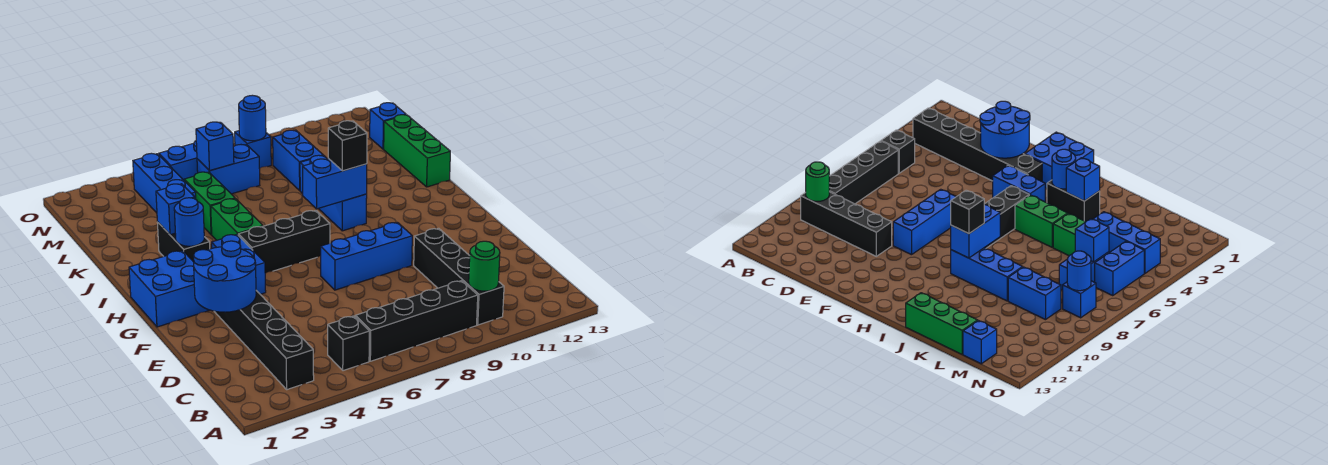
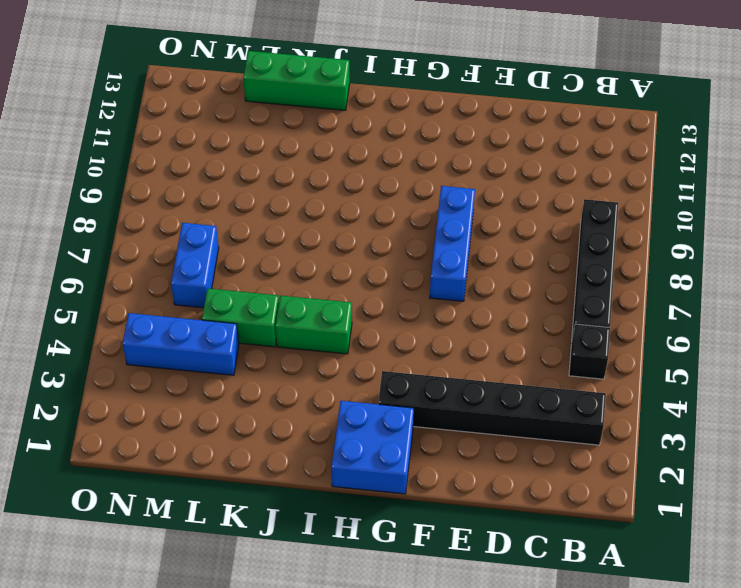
none -> black 1x4 brick [414,228,504,325]
none -> blue 1x2 brick [211,234,266,294]
none -> black 1x3 brick [238,211,330,273]

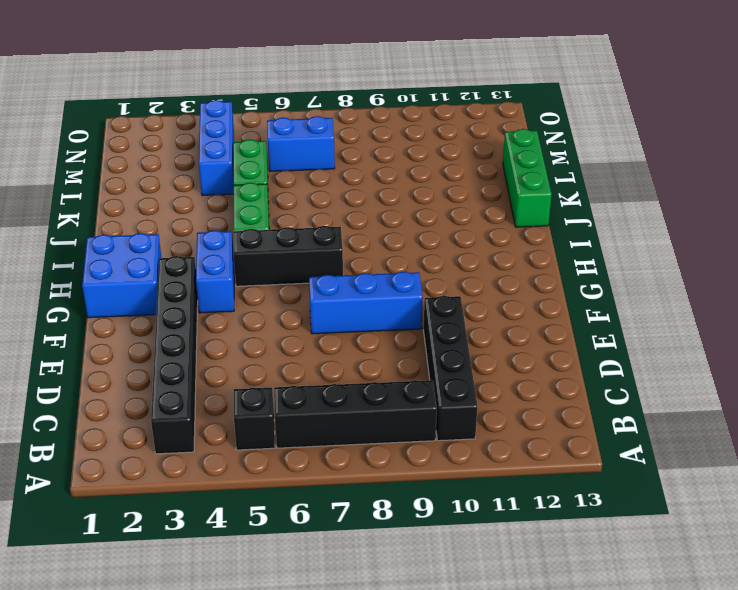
none -> black 1x2 brick [157,222,210,262]
none -> blue 1x3 brick [300,155,367,231]
none -> blue 1x2 brick [273,130,323,190]

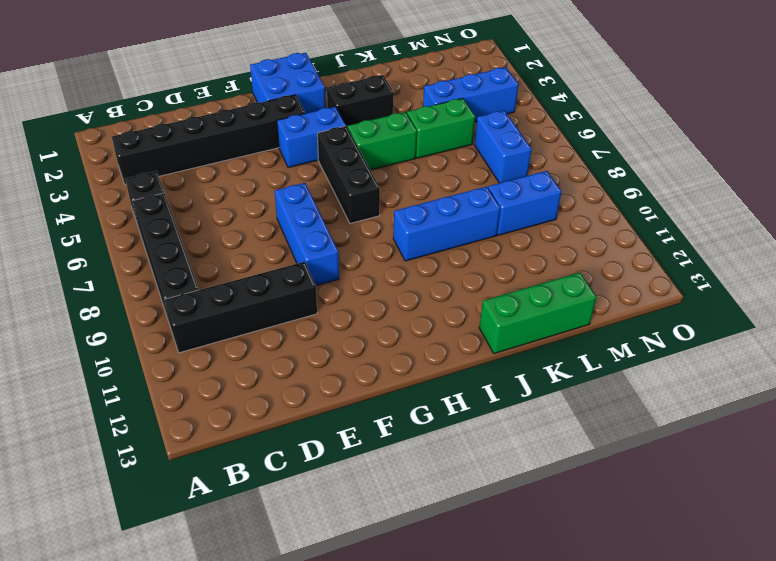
none -> blue 1x1 brick [370,103,406,149]
none -> blue 1x2 brick [159,141,198,180]
none -> blue 1x1 brick [235,131,271,168]

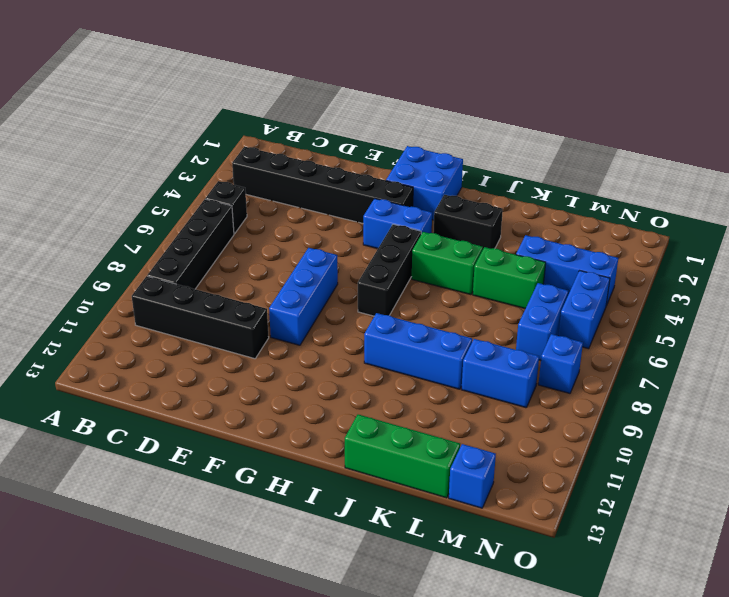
none -> green 1x1 round brick [469,241,500,291]
none -> blue 2x2 round brick [194,241,256,312]
none -> blue 1x1 round brick [174,198,204,246]

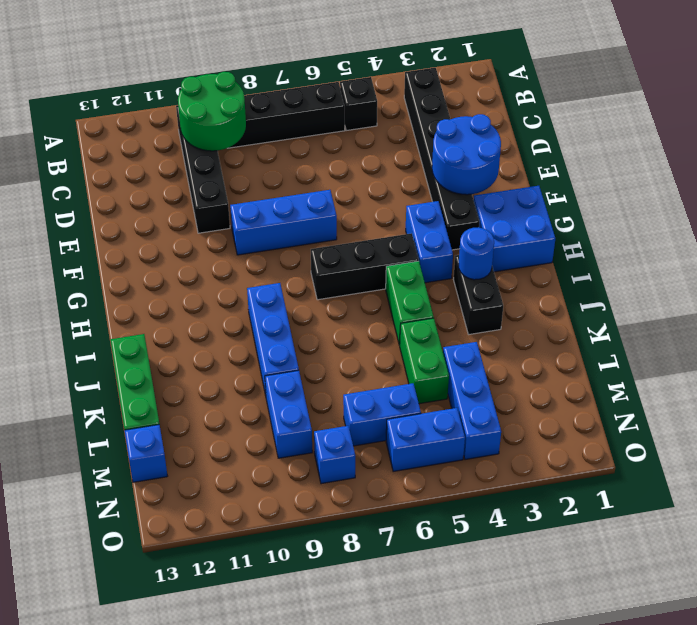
green 2x2 round brick [178,72,246,151] -> green 1x1 round brick [469,241,500,291]
none -> blue 1x2 brick [303,159,367,209]
none -> blue 1x1 brick [156,184,195,235]
none -> blue 1x1 brick [196,122,234,171]

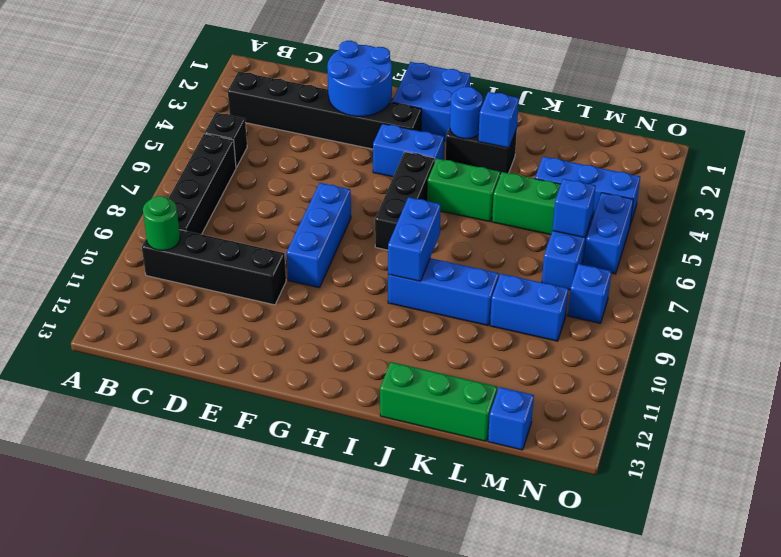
none -> blue 1x1 round brick [239,95,266,141]
none -> black 1x1 brick [328,121,367,171]

